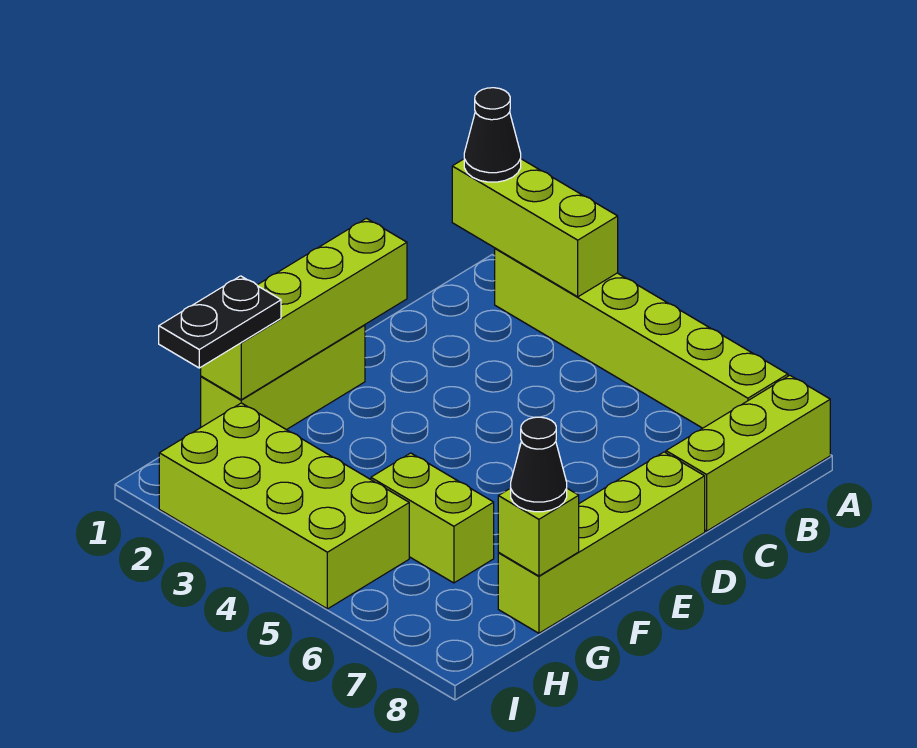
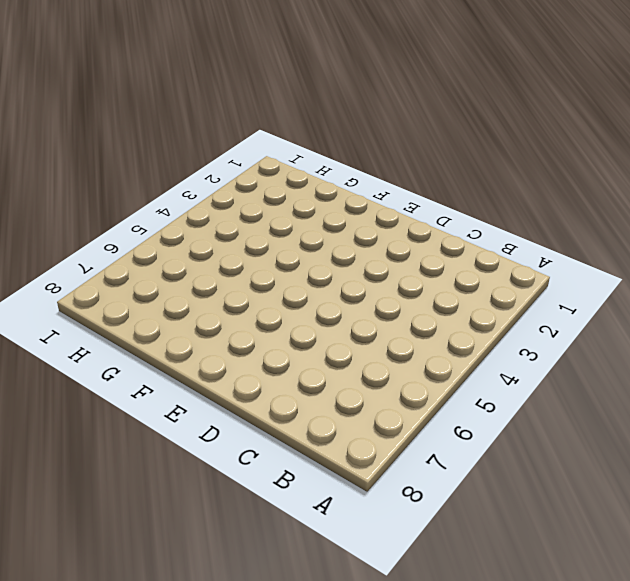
none -> lime 1x6 brick [495,248,788,428]
none -> lime 1x3 brick [666,375,830,531]
none -> lime 1x4 brick [498,452,705,633]

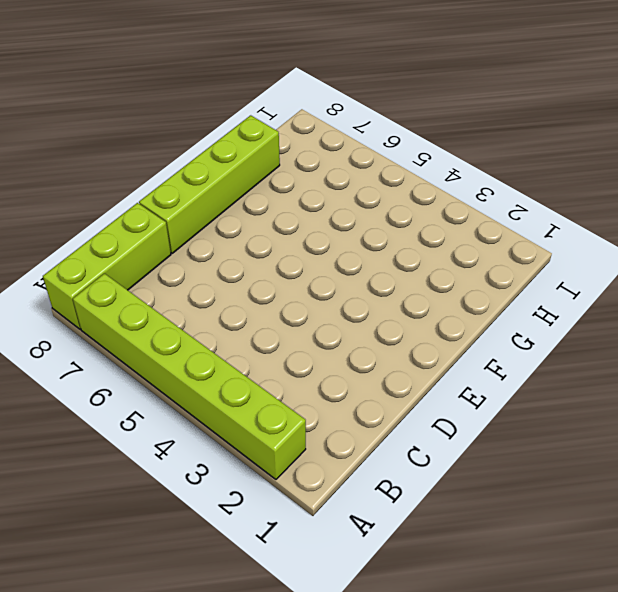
none -> lime 1x3 brick [201,325,365,430]
none -> lime 1x2 brick [371,453,494,583]
none -> lime 2x4 brick [159,403,409,609]

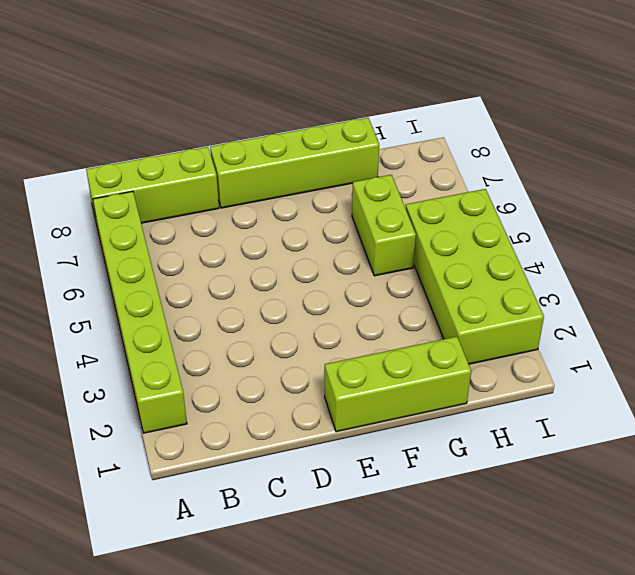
none -> lime 1x3 brick [452,159,618,297]
none -> lime 1x4 brick [201,218,407,400]
none -> lime 1x1 brick [498,488,579,576]

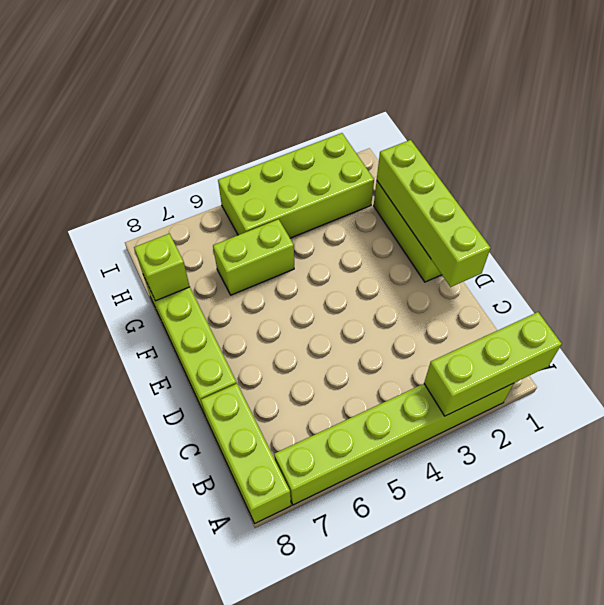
none -> black 1x1 cone [464,88,521,182]
none -> black 1x2 plate [159,276,281,368]
none -> black 1x1 cone [511,417,567,512]

